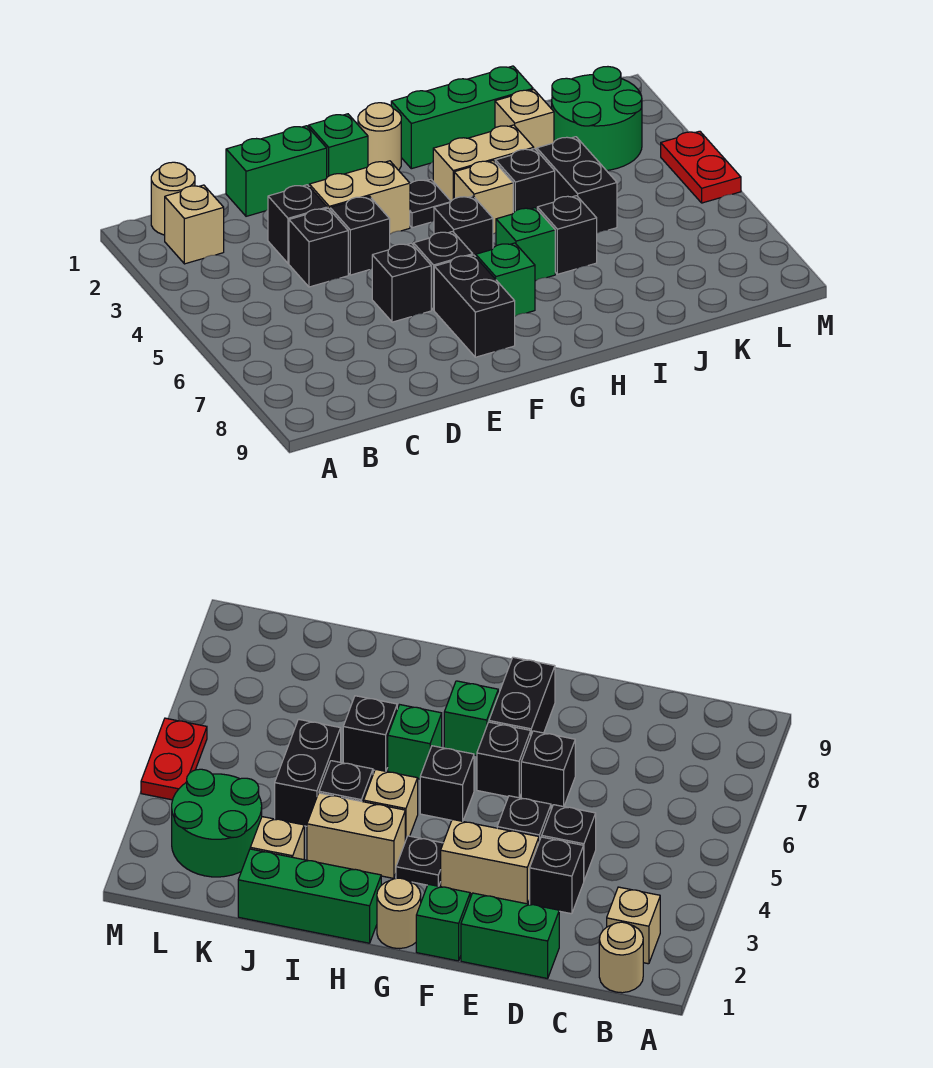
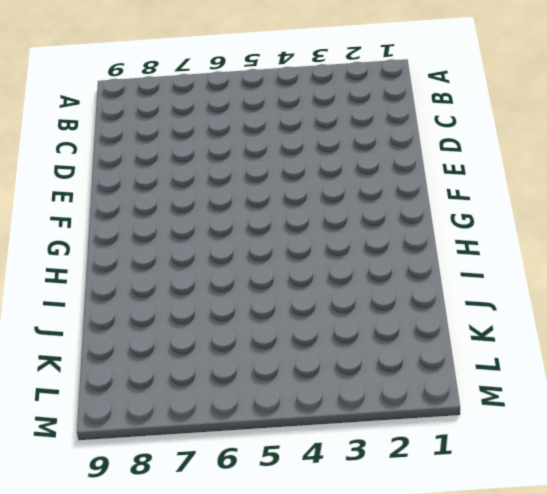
none -> tan 1x1 round brick [151,162,195,235]
none -> tan 1x1 brick [165,185,224,264]
none -> green 1x2 brick [226,126,327,216]

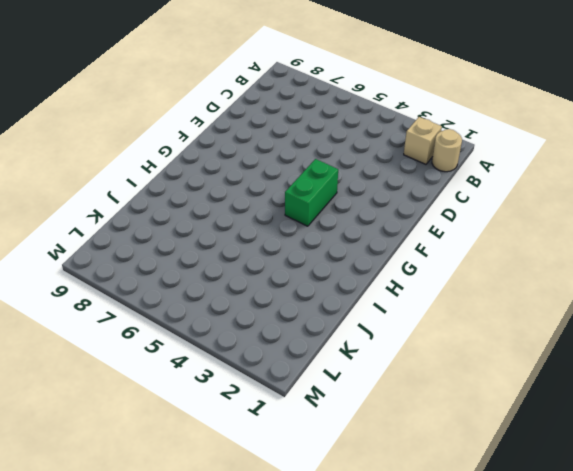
green 1x2 brick [285,159,338,226] -> green 1x2 brick moved to [226,126,327,216]
none -> black 1x1 brick [268,185,327,263]
none -> black 1x1 brick [289,208,348,287]
none -> tan 1x2 brick [309,161,410,234]

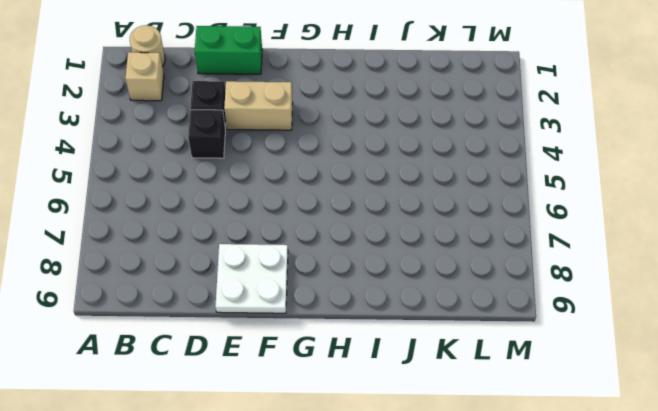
white 2x2 plate [215,244,288,313] -> black 1x2 brick [434,255,515,357]
none -> black 1x1 brick [330,196,390,275]
none -> black 1x1 brick [372,243,431,322]
none -> green 1x1 brick [309,114,368,177]

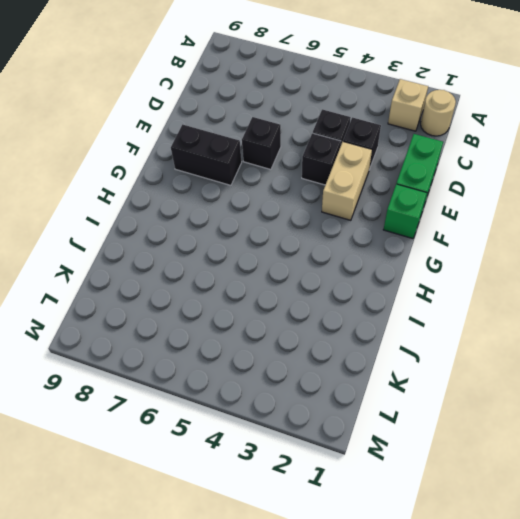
none -> black 1x1 brick [414,231,473,310]
none -> tan 1x1 round brick [358,103,401,170]
none -> black 1x1 plate [410,179,451,228]

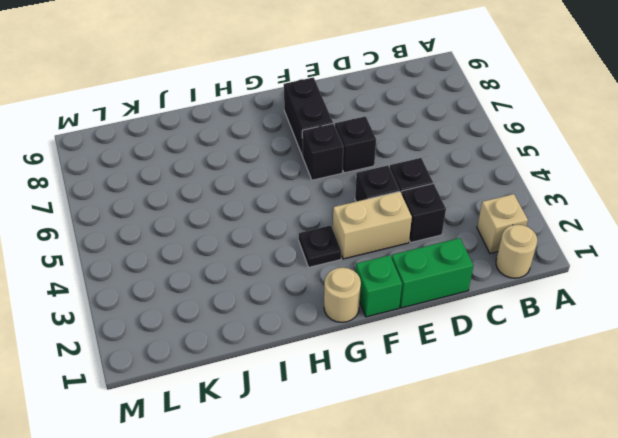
none -> black 1x1 brick [434,196,493,257]
none -> green 1x1 brick [476,243,535,316]
none -> green 1x3 brick [391,66,533,169]

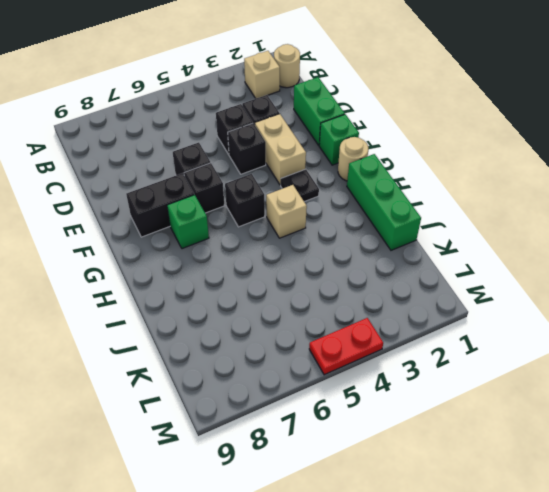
none -> tan 1x2 brick [433,125,534,201]
none -> green 1x1 brick [496,208,555,281]
none -> black 1x1 brick [495,149,555,213]

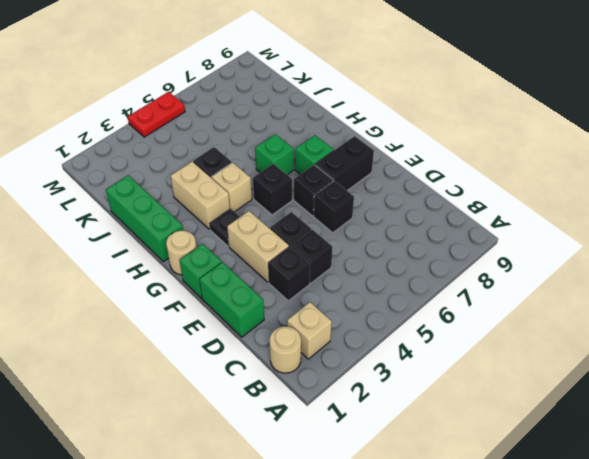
none -> black 1x1 brick [537,196,597,274]
none -> tan 1x1 brick [495,90,554,150]
none -> black 1x2 brick [537,137,617,233]

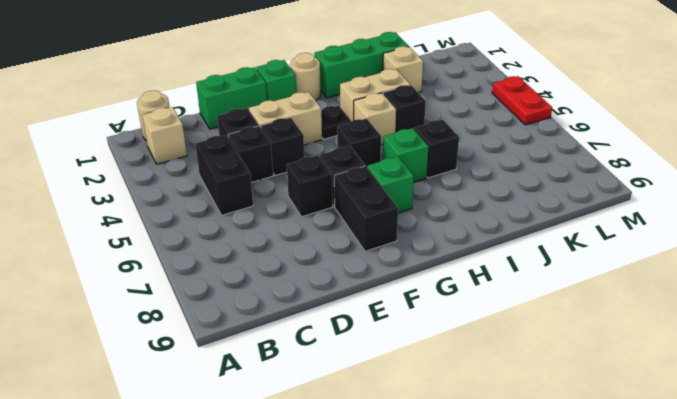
black 1x2 brick [195,135,253,215] -> black 1x2 brick moved to [537,137,617,233]
none -> green 2x2 round brick [552,67,642,170]

